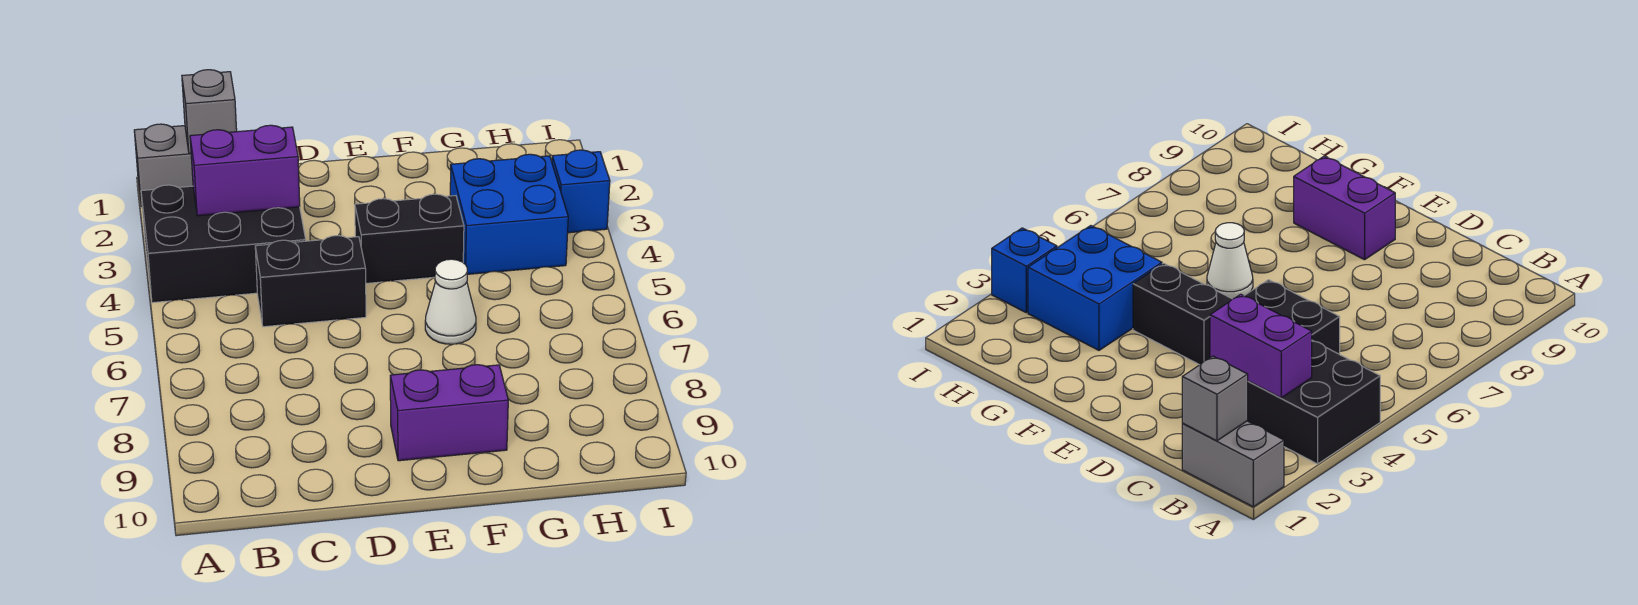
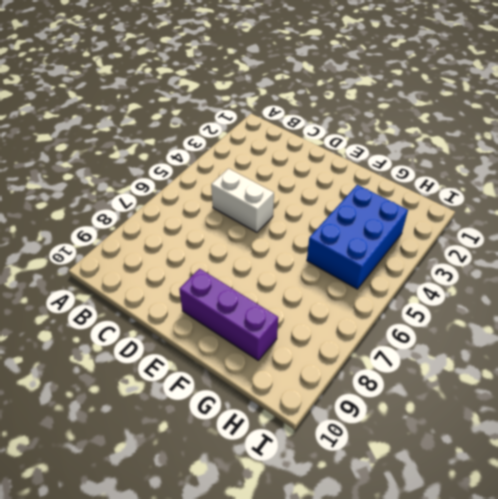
white 1x2 brick [211,169,274,232] -> black 1x2 brick [255,236,366,327]
purple 1x3 brick [179,269,278,360] -> purple 1x2 brick [390,365,508,461]
blue 2x3 brick [307,185,408,289] -> blue 2x2 brick [450,154,568,274]
none -> grey 1x2 brick [134,124,193,207]
none -> black 2x3 brick [141,185,306,303]

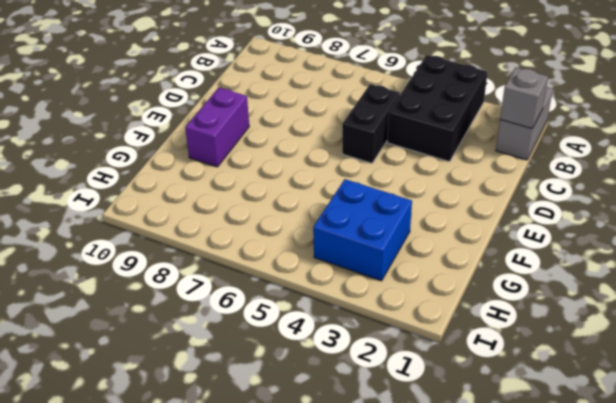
none -> black 1x2 brick [355,194,464,283]
none -> white 1x1 cone [425,259,476,344]

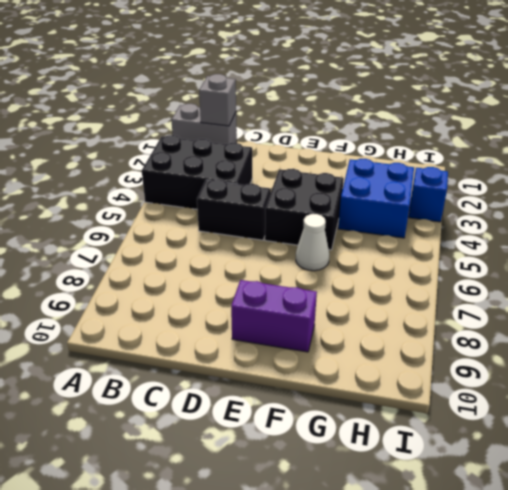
black 2x2 brick [265,169,344,250] -> black 1x2 brick [355,194,464,283]
none -> purple 1x2 brick [190,125,300,216]

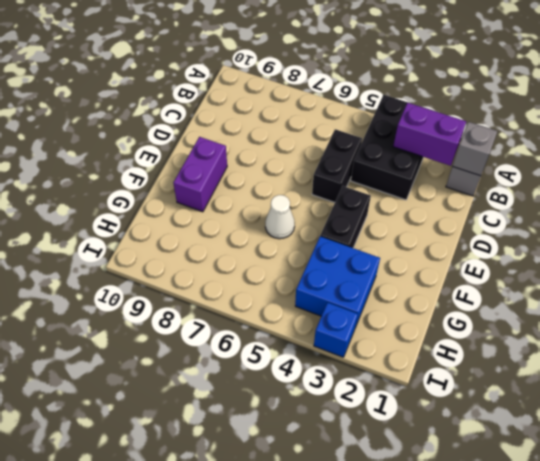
purple 1x2 brick [393,103,466,166] -> purple 1x2 brick turned to [190,125,300,216]

